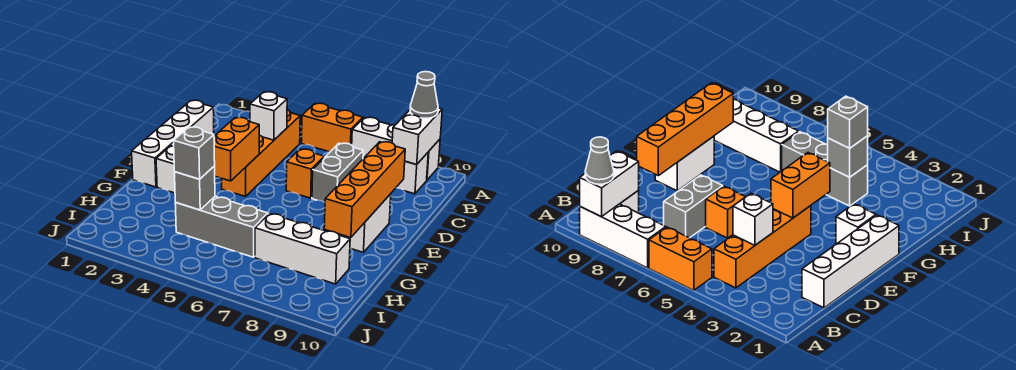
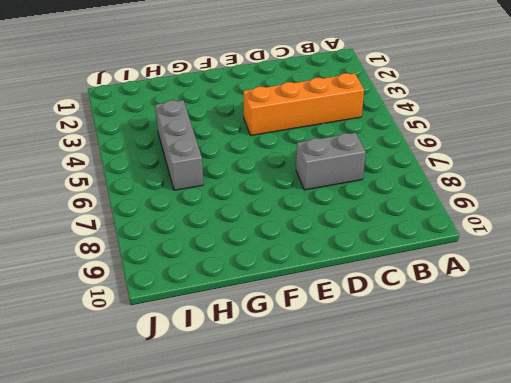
none -> orange 1x2 brick [302,103,363,152]
none -> white 1x3 brick [352,117,440,180]
none -> white 1x1 brick [396,153,428,194]

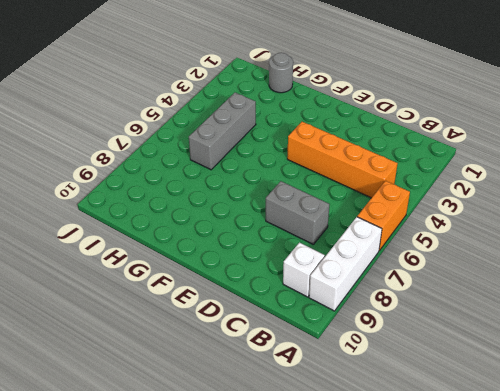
grey 1x1 round brick [269,53,293,93] -> none
none -> white 1x4 brick [132,100,214,187]
none -> orange 1x1 brick [286,149,324,198]
none -> white 1x2 brick [339,194,391,252]

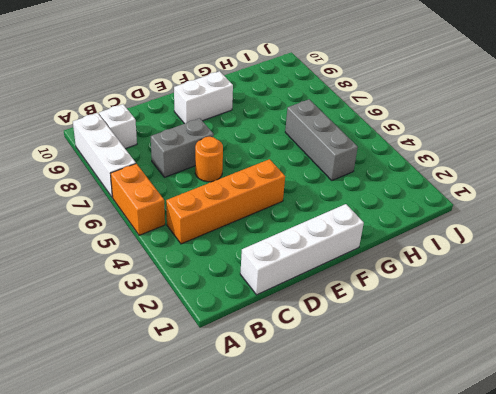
orange 1x1 round brick [195,137,223,182] -> orange 1x1 brick [286,149,324,198]
none -> white 1x1 brick [156,146,175,193]
none -> white 1x3 brick [255,214,350,284]
none -> white 1x2 brick [392,108,442,164]

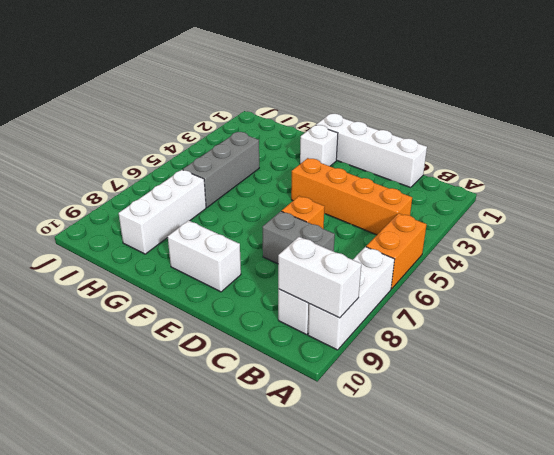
none -> white 1x1 brick [250,92,287,140]
none -> orange 1x4 brick [324,142,405,238]
none -> orange 1x2 brick [214,118,259,181]

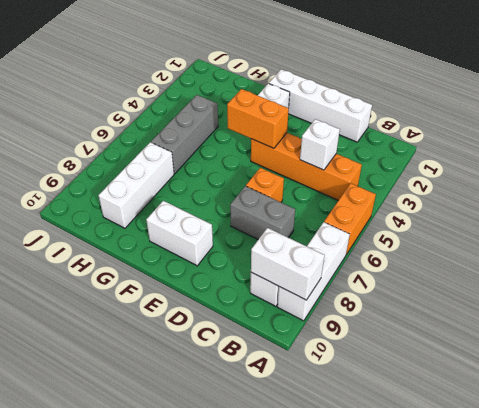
none -> orange 1x4 brick [324,142,405,238]
none -> grey 1x1 brick [175,166,215,210]
none -> grey 1x1 cone [410,72,438,118]

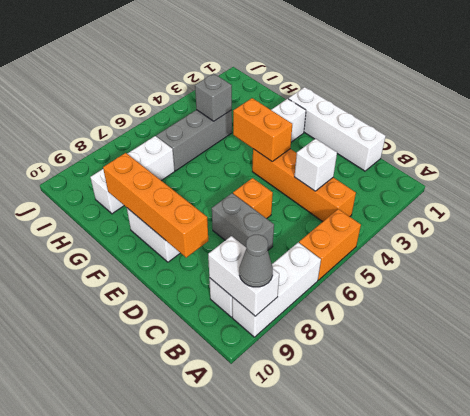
none -> grey 1x1 brick [174,127,215,179]

